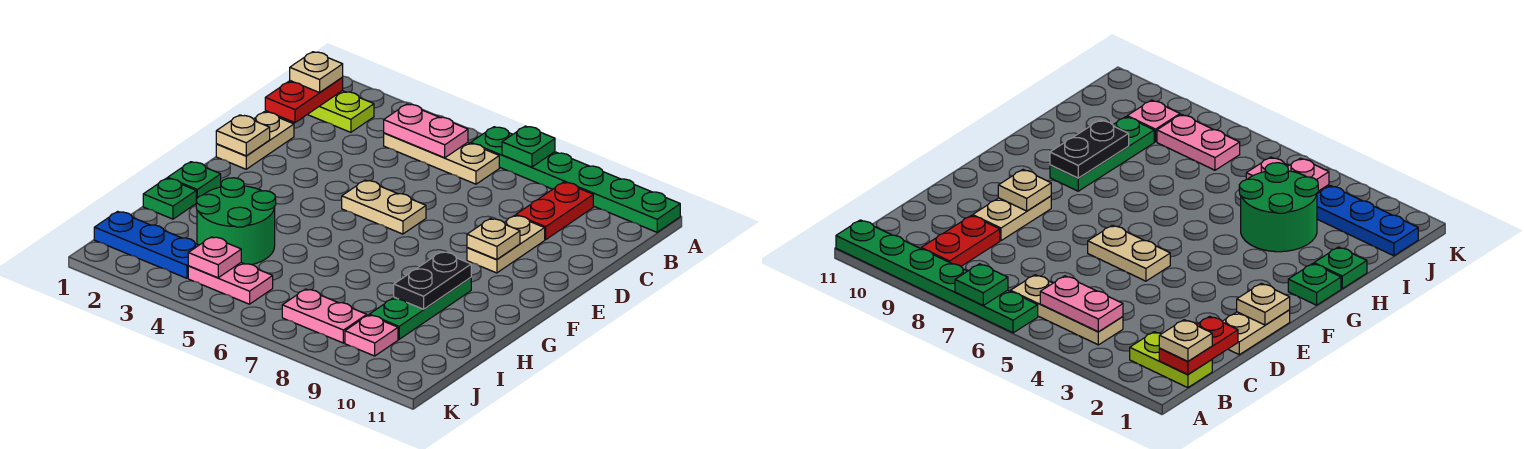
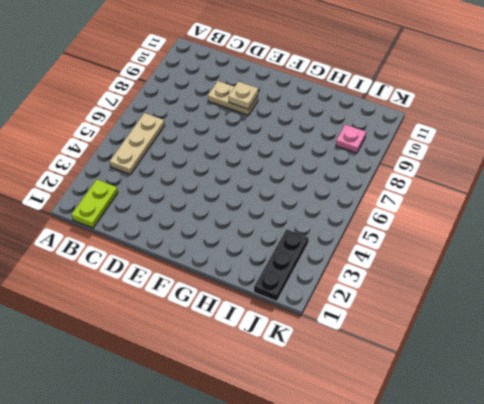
black 1x3 plate [254,229,309,301] -> blue 1x3 plate [94,211,199,278]
none -> green 1x6 plate [471,127,680,232]
none -> red 1x2 plate [516,182,593,240]
none -> tan 1x2 plate [216,112,294,169]

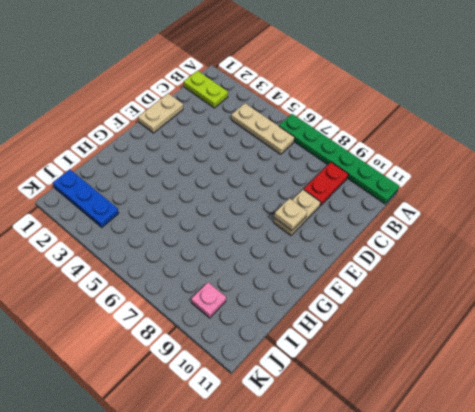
none -> tan 1x2 plate [342,180,426,234]
none -> green 1x1 plate [168,162,221,199]
none -> green 1x3 plate [369,278,471,339]

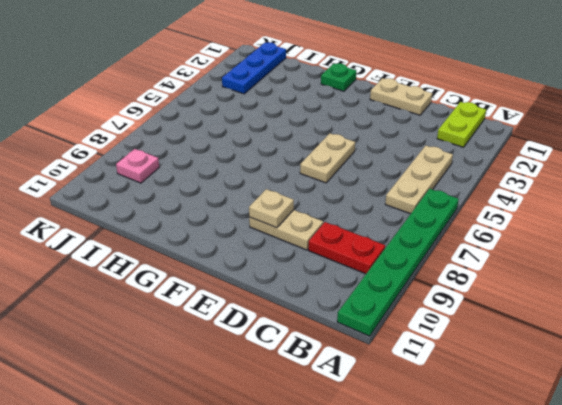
none -> green 1x3 plate [369,278,471,339]
none -> green 1x1 plate [143,178,196,219]
none -> green 2x2 round brick [196,178,276,265]

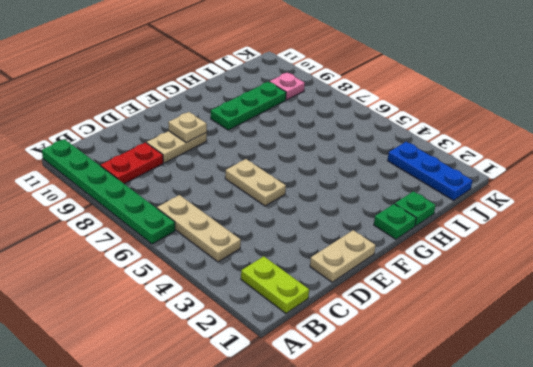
none -> green 2x2 round brick [196,178,276,265]
none -> pink 1x2 plate [188,263,273,304]
none -> pink 1x2 plate [282,289,367,343]

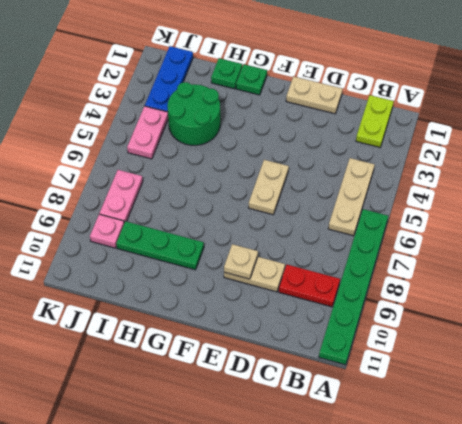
none -> green 1x1 plate [502,126,555,167]
none -> red 1x2 plate [265,77,343,123]
none -> pink 1x2 plate [384,104,468,158]

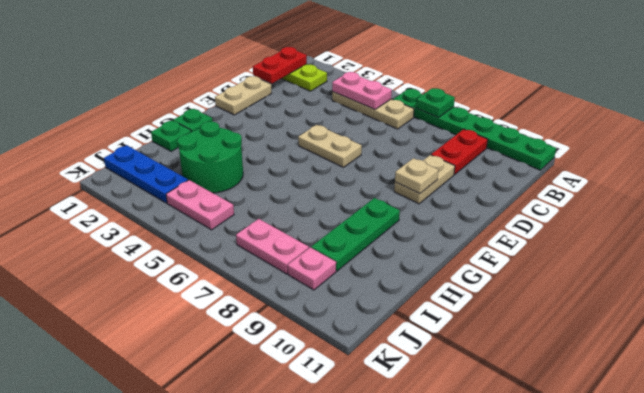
none -> tan 1x1 plate [216,115,270,156]
none -> black 1x2 plate [394,252,471,309]
none -> pink 1x1 plate [188,237,241,278]

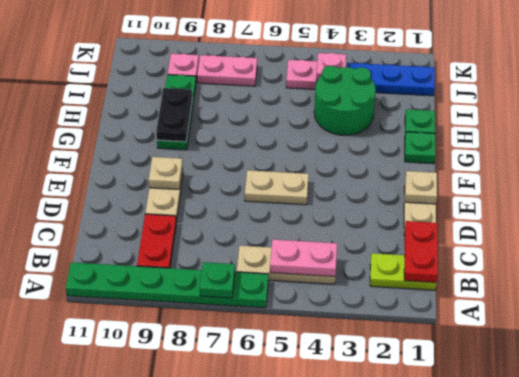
none -> tan 1x1 plate [290,52,343,93]

